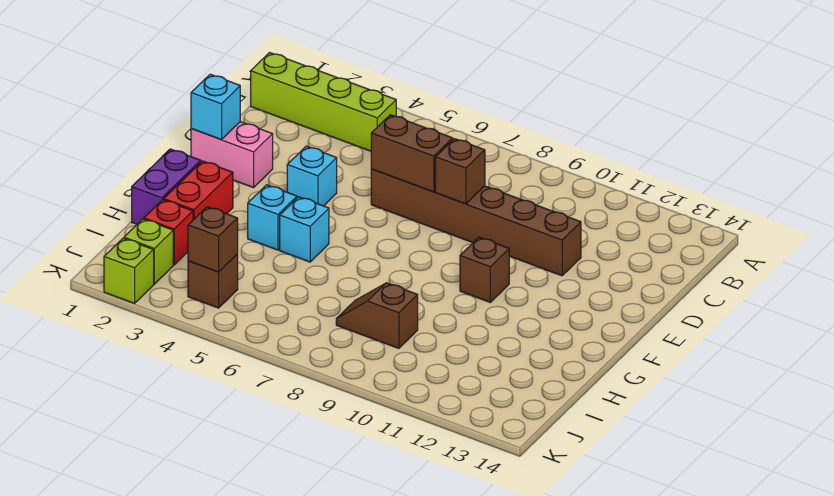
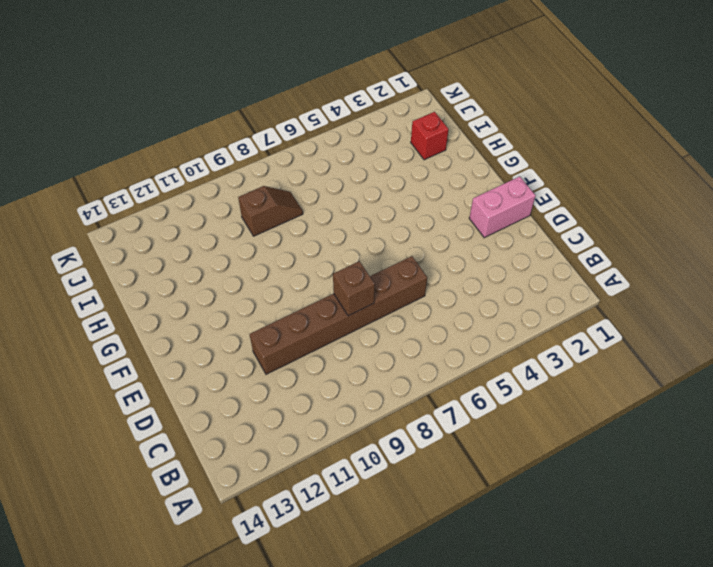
none -> lime 1x4 brick [251,53,396,151]
none -> cyan 1x1 brick [287,146,337,206]
none -> brown 1x1 brick [460,237,509,302]

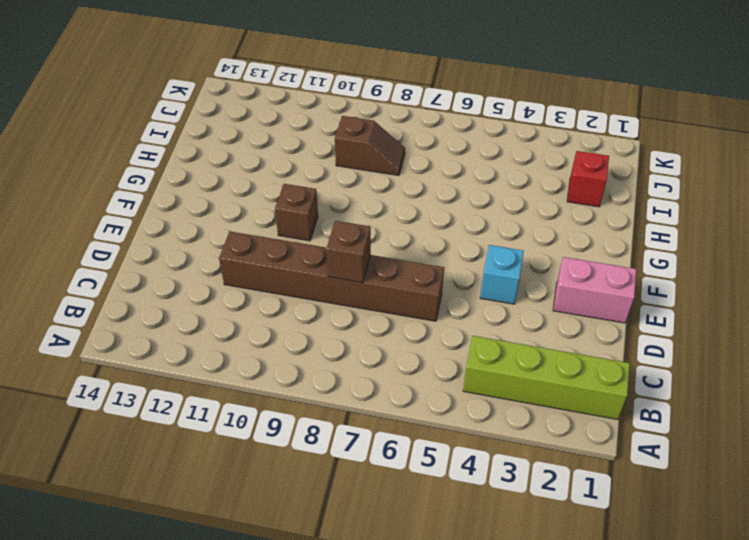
none -> purple 1x2 brick [132,149,201,224]
none -> red 1x2 brick [164,161,233,220]
none -> cyan 1x1 brick [248,185,297,250]

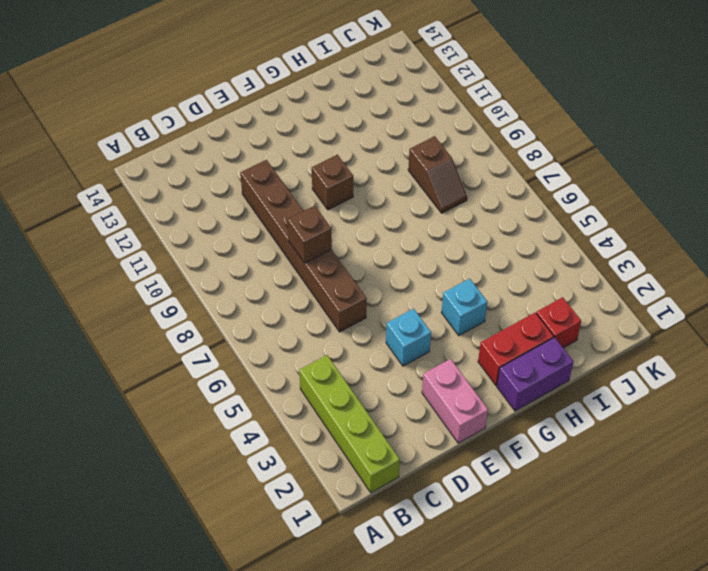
none -> cyan 1x1 brick [280,197,329,262]
none -> lime 1x1 brick [124,219,173,284]
none -> brown 1x1 brick [188,254,238,308]

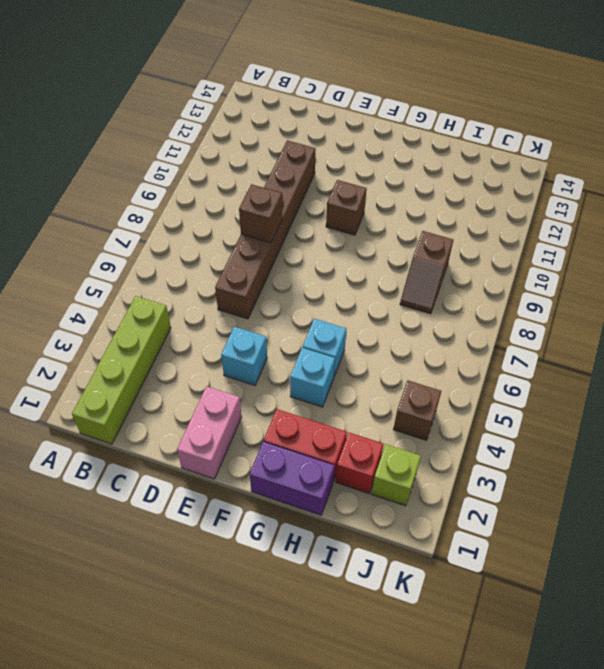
none -> lime 1x1 brick [104,238,154,303]
none -> brown 1x2 brick [371,115,453,192]
none -> cyan 1x1 brick [191,74,240,140]

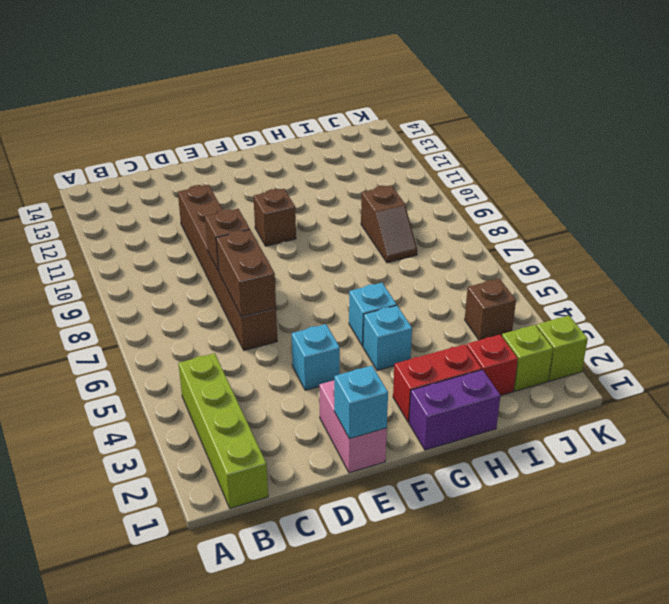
none -> brown 1x1 brick [188,207,238,272]

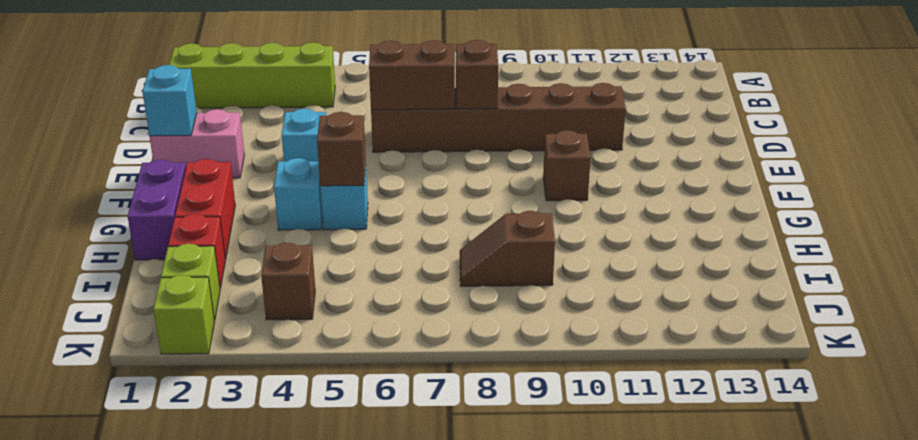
brown 1x1 brick [317,112,366,186] -> brown 1x1 brick moved to [188,207,238,272]

